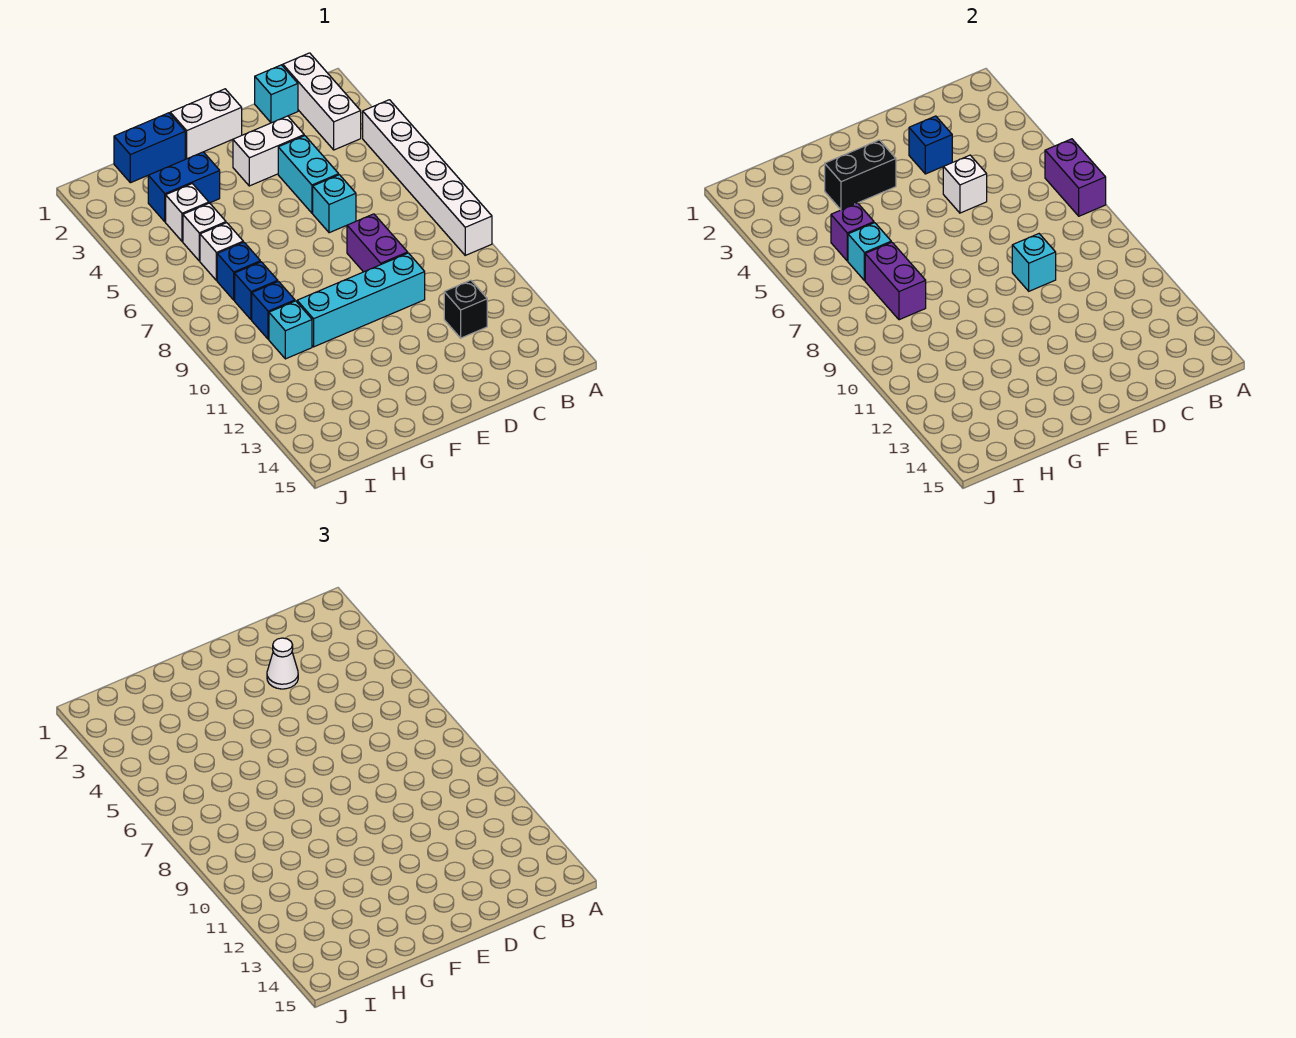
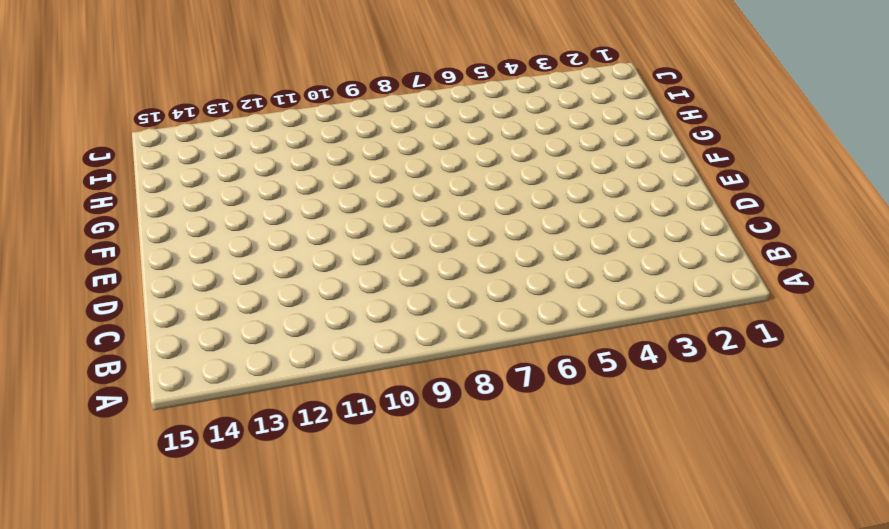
none -> white 1x6 brick [363,100,492,255]
none -> white 1x3 brick [283,53,361,150]
none -> cyan 1x1 brick [255,65,298,123]

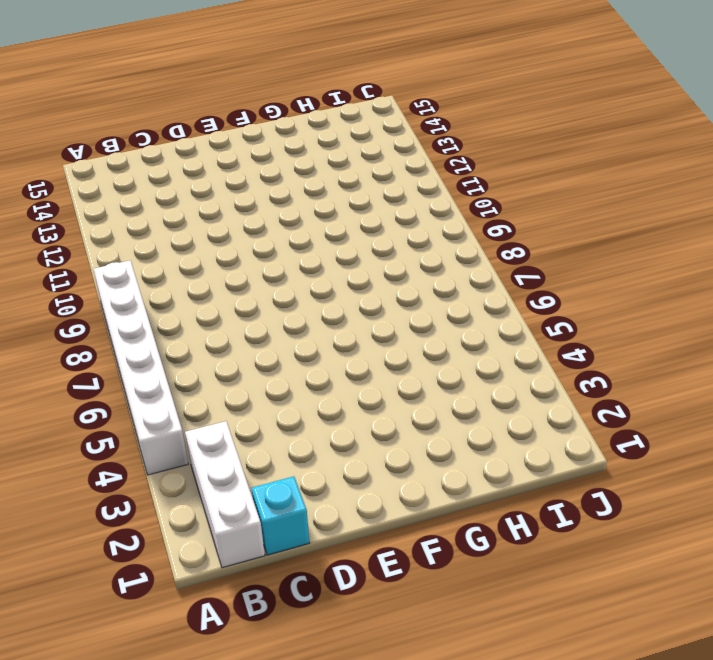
none -> black 1x1 brick [444,280,487,338]
none -> white 1x2 brick [233,116,304,186]
none -> cyan 1x2 brick [278,136,339,213]

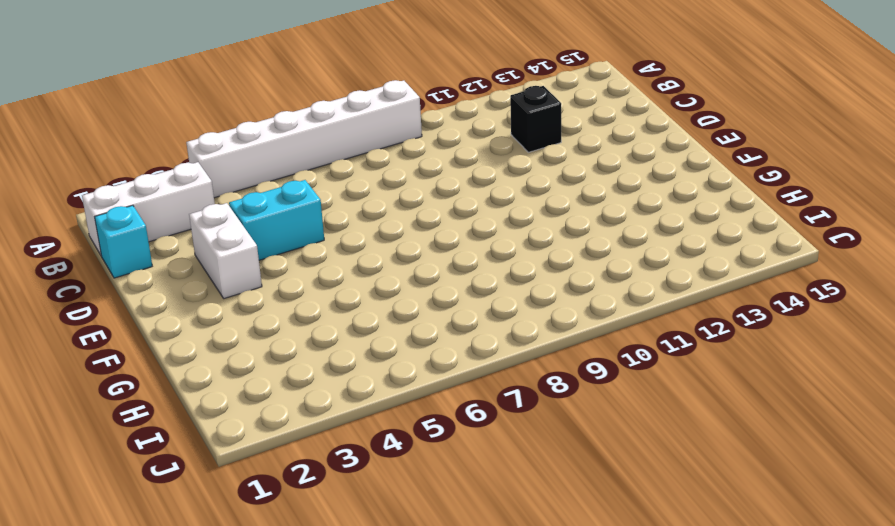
none -> cyan 1x1 brick [313,175,356,233]
none -> purple 1x2 brick [347,214,408,272]
none -> cyan 1x4 brick [297,253,425,347]

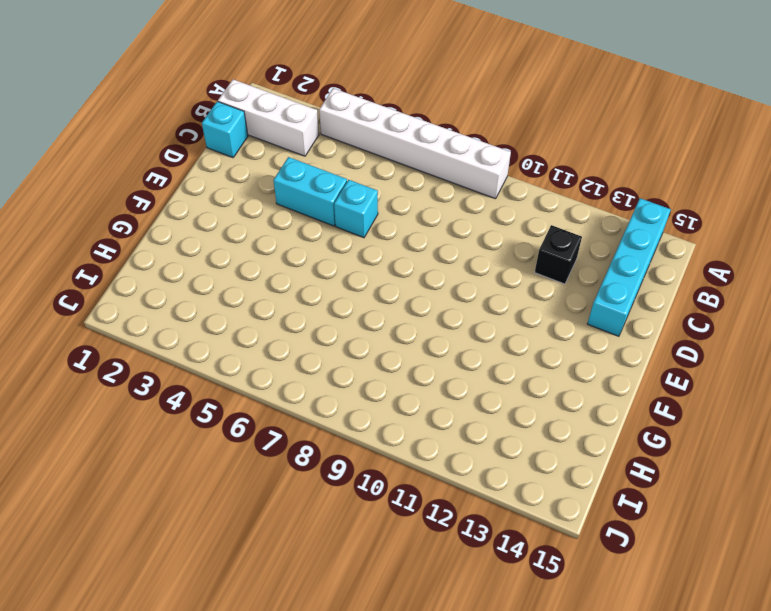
cyan 1x4 brick [587,198,671,336] -> cyan 1x4 brick moved to [297,253,425,347]
none -> white 1x2 brick [233,116,304,186]
none -> purple 1x2 brick [347,214,408,272]
none -> white 1x2 brick [170,89,242,159]

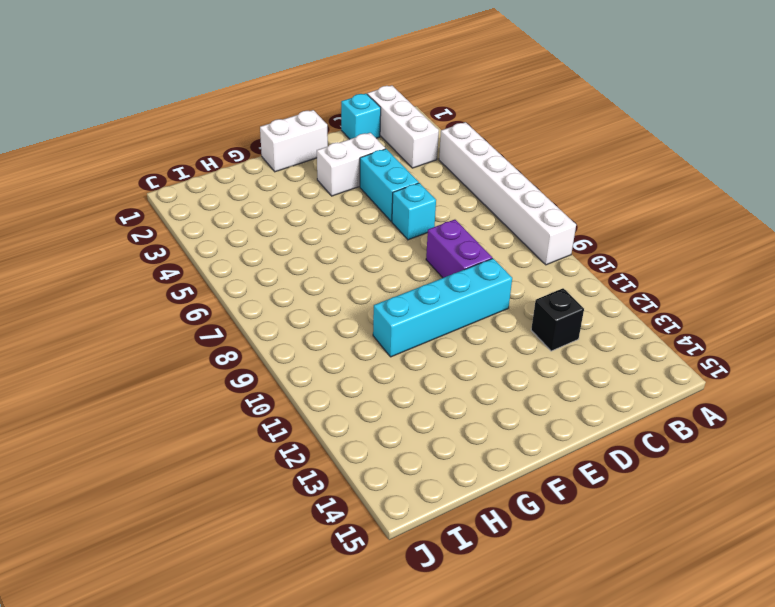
none -> blue 1x2 brick [114,113,185,183]
none -> blue 1x2 brick [148,152,220,222]
none -> white 1x1 brick [166,184,209,241]

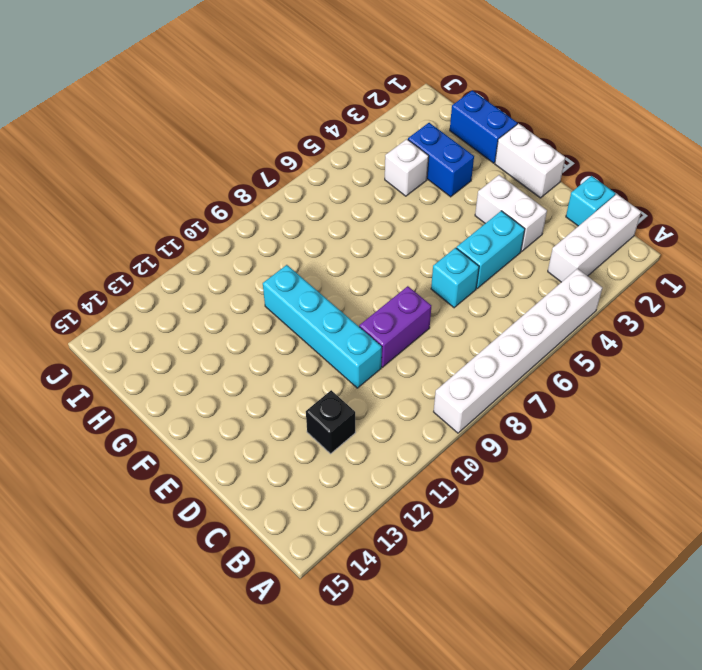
none -> white 1x1 brick [183,203,226,261]
none -> white 1x1 brick [200,223,243,281]
none -> blue 1x1 brick [217,242,260,300]

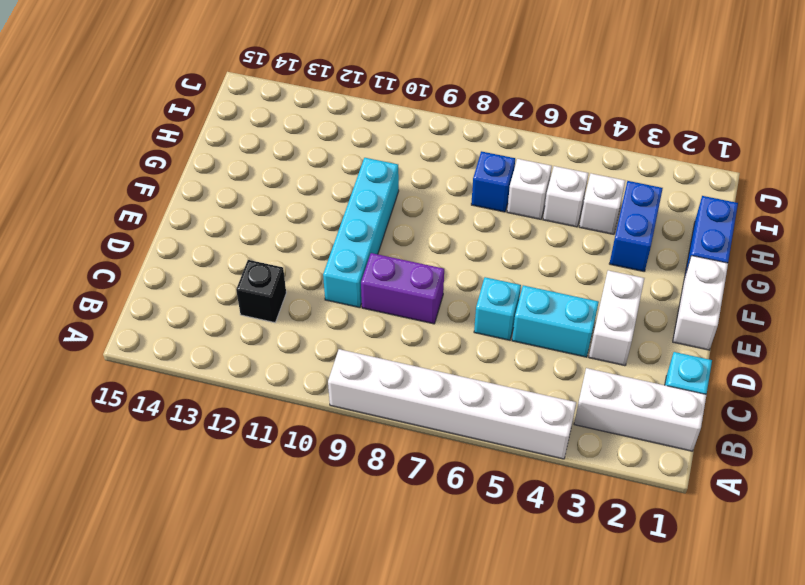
none -> blue 1x1 brick [235,262,278,320]
none -> blue 1x1 brick [252,281,295,339]
none -> cyan 1x1 brick [269,301,312,359]

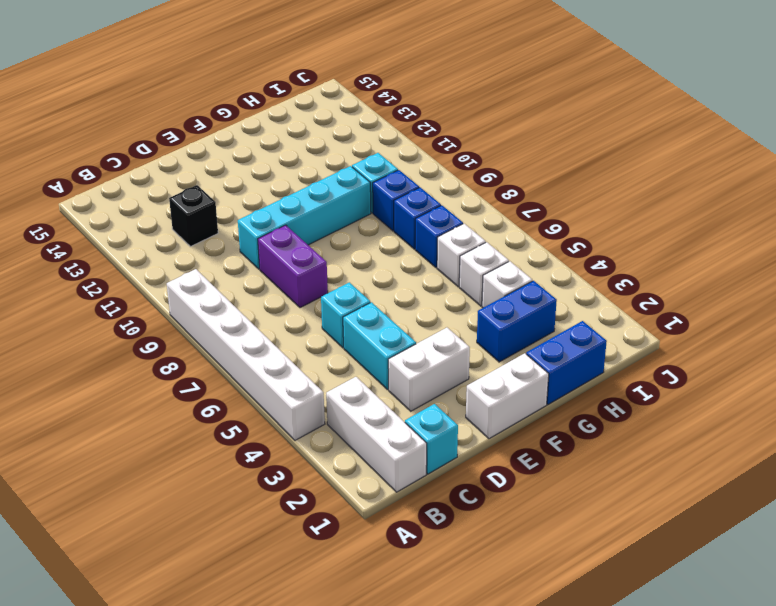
none -> purple 1x2 brick [1045,139,1106,216]
none -> blue 1x1 brick [909,116,952,174]
none -> white 1x1 brick [943,155,987,213]

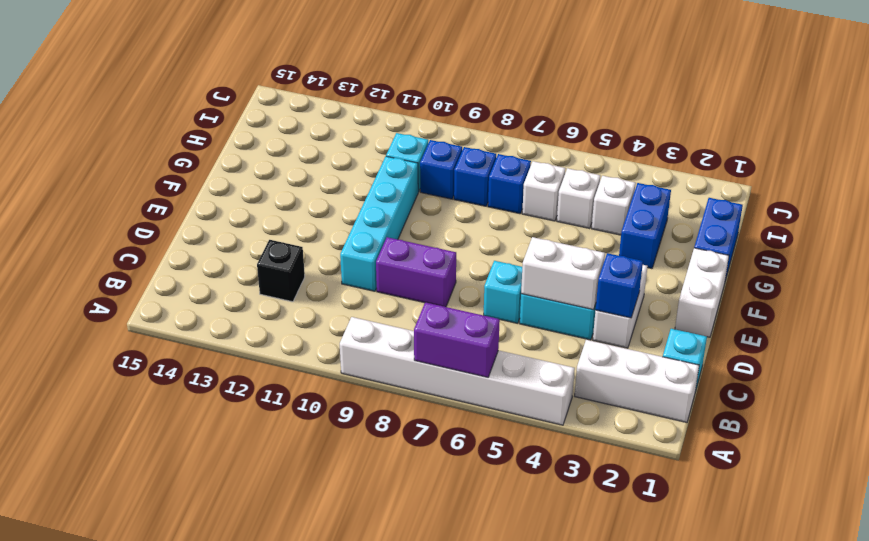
white 1x2 brick [521,237,605,310] -> white 1x1 brick [943,155,987,213]
none -> cyan 1x1 brick [1012,234,1056,291]
none -> black 1x2 brick [825,140,896,210]
none -> purple 1x1 brick [831,203,874,261]

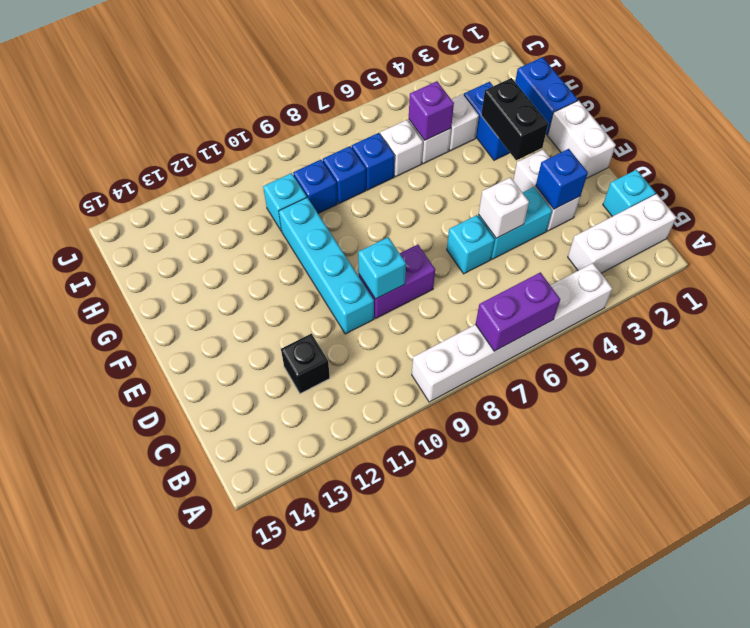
none -> cyan 1x1 brick [848,223,891,281]
none -> purple 1x2 brick [865,242,926,320]
none -> white 1x1 cone [267,638,298,689]

